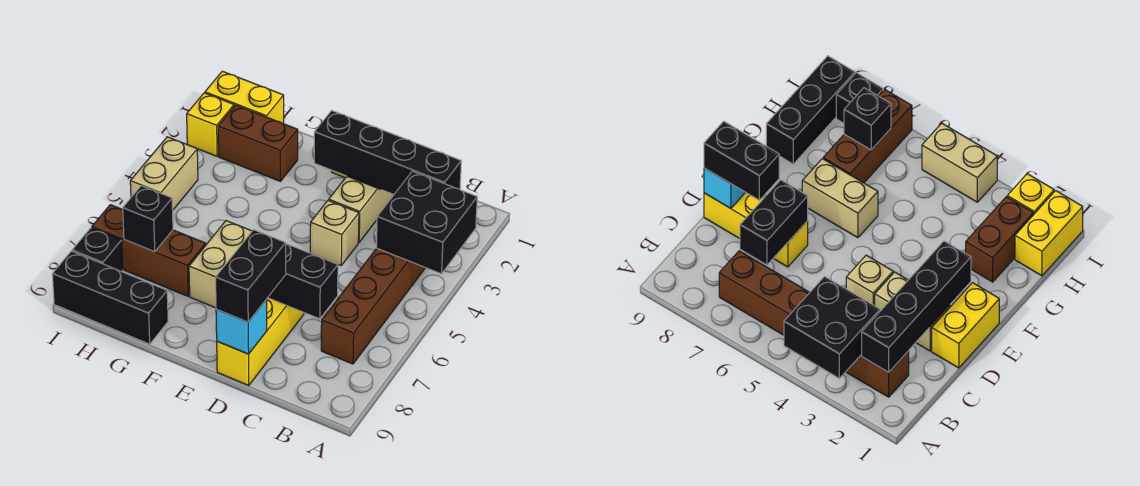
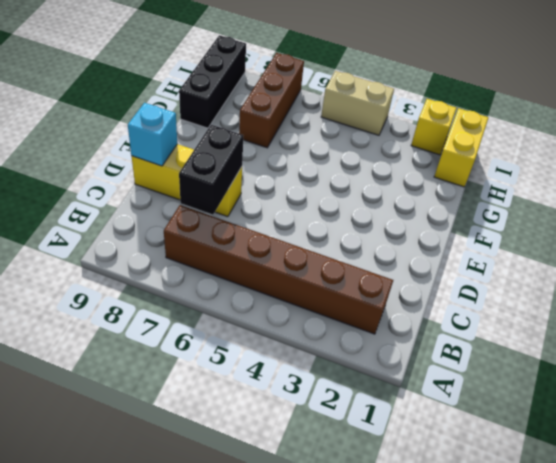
none -> yellow 1x2 brick [932,283,999,368]
none -> tan 1x2 brick [329,176,394,242]
none -> tan 1x1 brick [310,200,359,265]

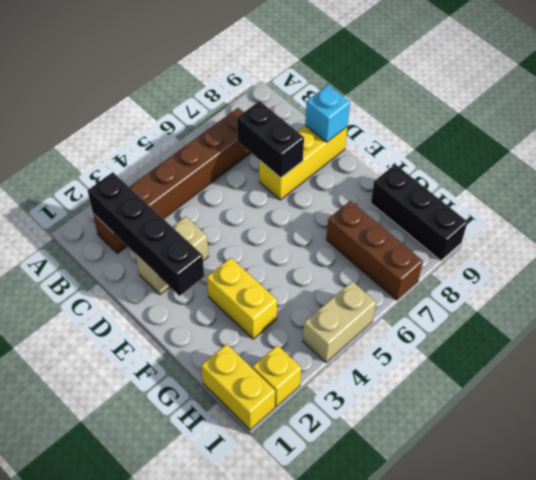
yellow 1x2 brick [207,258,277,339] -> yellow 1x2 brick moved to [932,283,999,368]
none -> tan 1x1 brick [310,200,359,265]
none -> tan 1x2 brick [189,221,252,308]
none -> brown 1x2 brick [218,105,298,181]

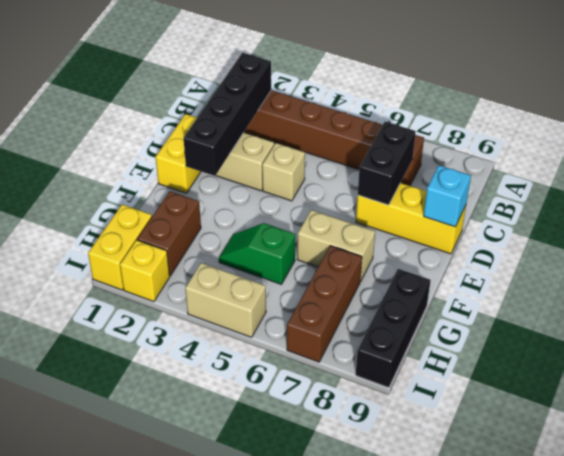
green 1x2 slope [219,223,295,284] -> none
none -> black 1x1 brick [72,228,123,272]
none -> black 2x2 brick [376,171,477,274]
none -> black 1x1 brick [122,186,173,252]

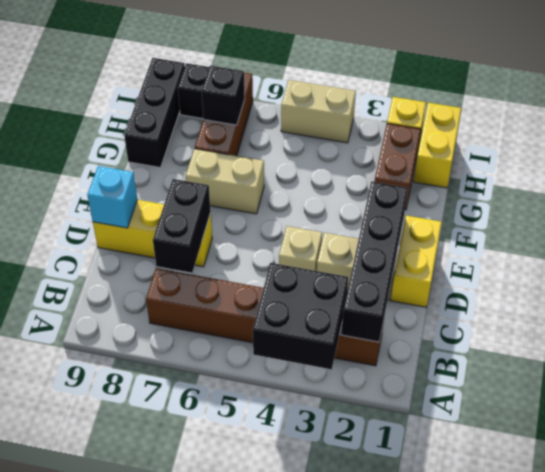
none -> black 1x2 brick [216,230,286,322]

